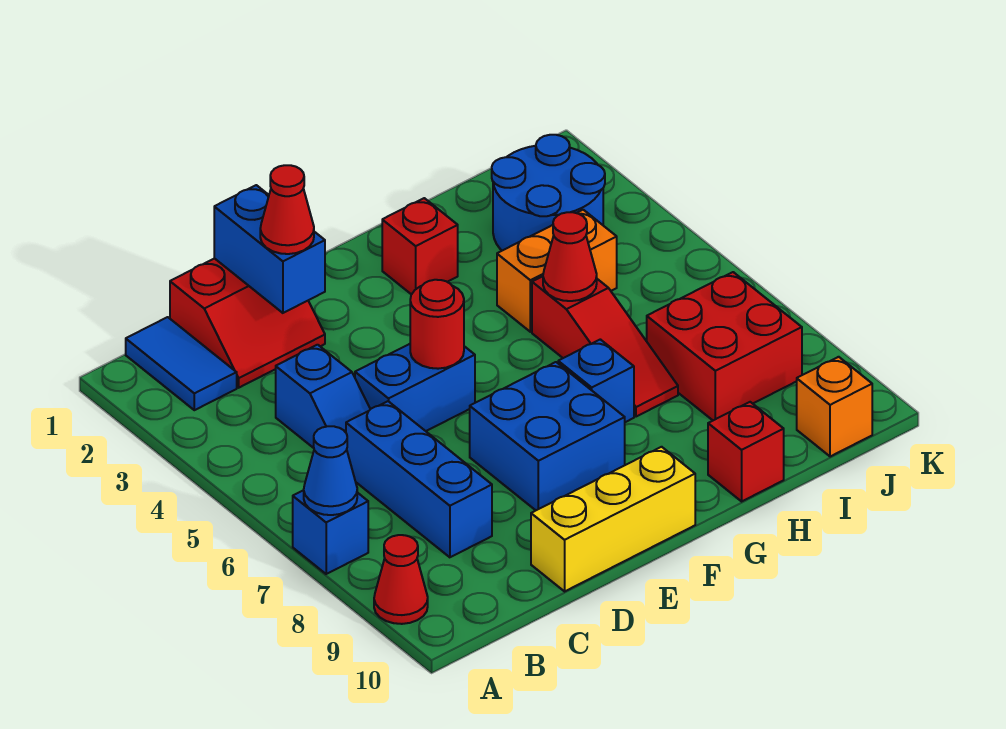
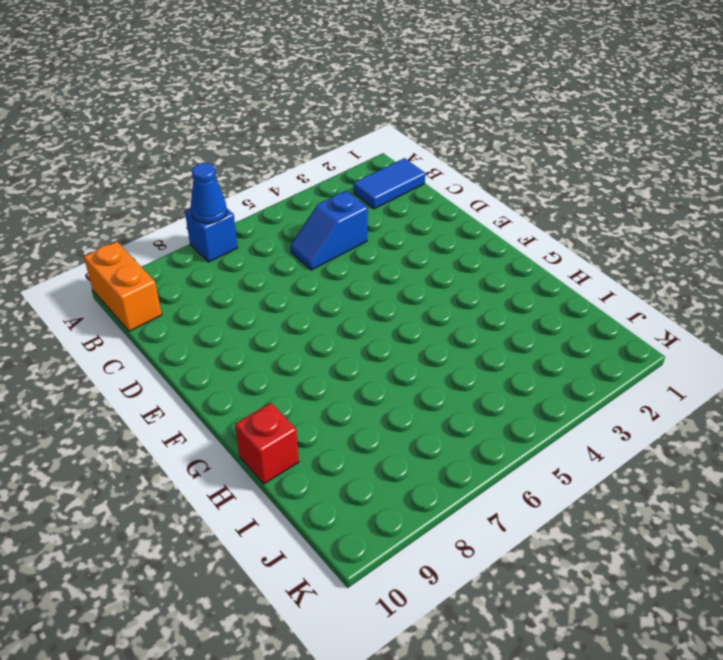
orange 1x2 brick [84,242,162,331] -> orange 1x2 brick moved to [497,210,617,332]
none -> red 1x1 cone [374,535,428,624]
none -> red 2x2 slope [170,258,325,388]
none -> blue 1x3 brick [346,401,492,557]

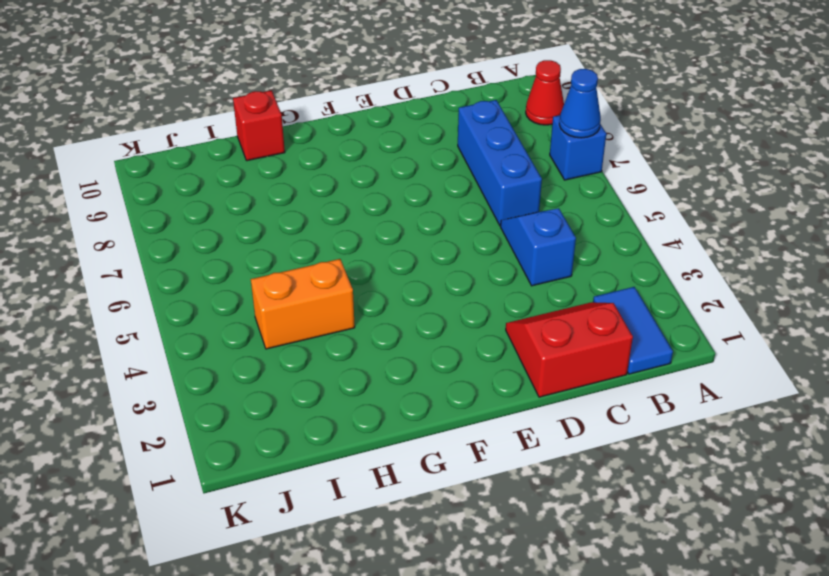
none -> blue 1x2 brick [355,344,475,431]
none -> yellow 1x3 brick [531,447,695,591]
none -> blue 2x2 brick [470,362,625,510]

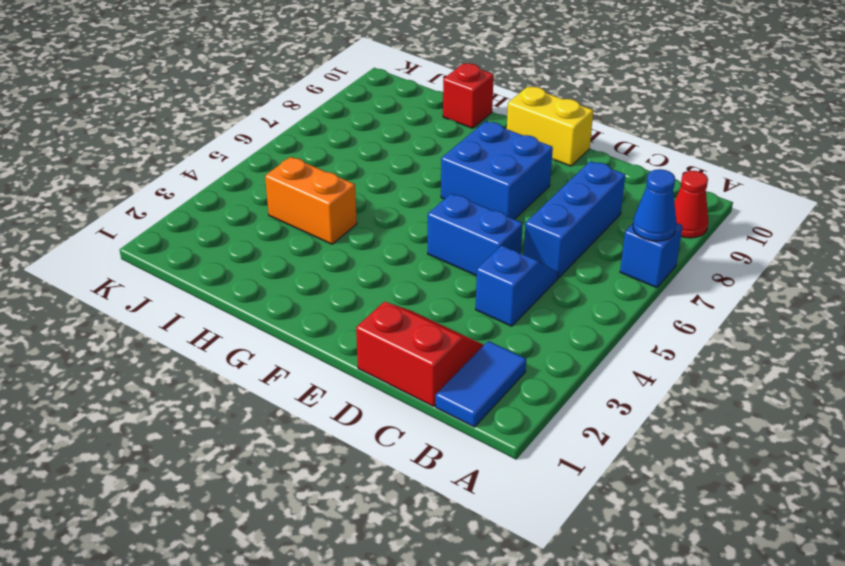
yellow 1x2 brick [507,86,593,166] -> yellow 1x3 brick [531,447,695,591]
none -> red 1x1 brick [382,198,458,295]
none -> blue 1x1 brick [558,339,634,422]
none -> red 1x3 slope [532,276,678,417]

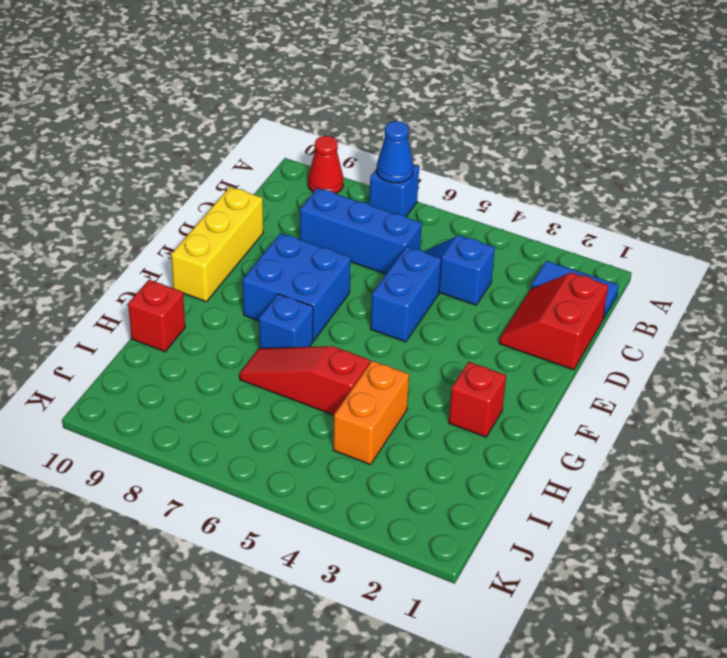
none -> blue 2x2 round brick [492,135,605,251]
none -> red 2x2 brick [647,272,802,420]
none -> orange 1x1 brick [797,357,872,457]

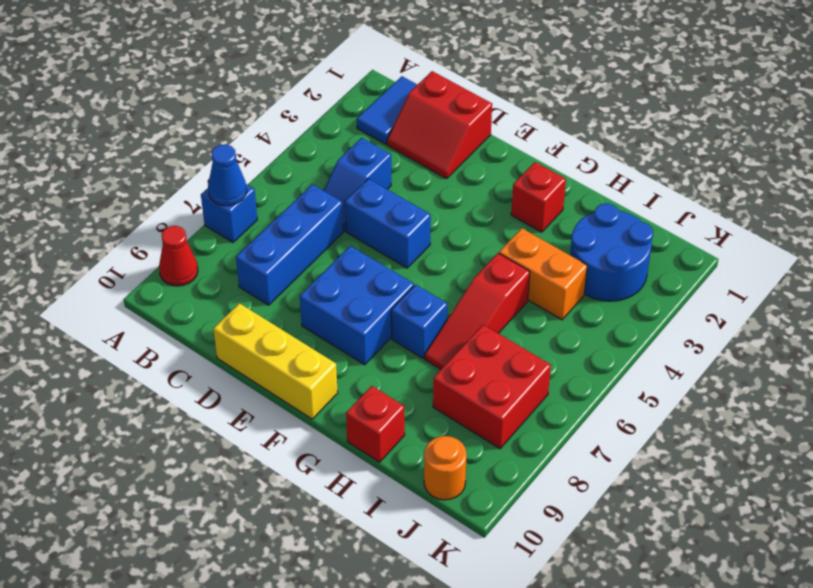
orange 1x1 round brick [424,436,467,500] -> orange 1x1 brick [797,357,872,457]
none -> blue 1x2 brick [214,185,325,313]
none -> red 1x1 round brick [410,280,464,369]
none -> red 1x1 cone [543,212,597,301]

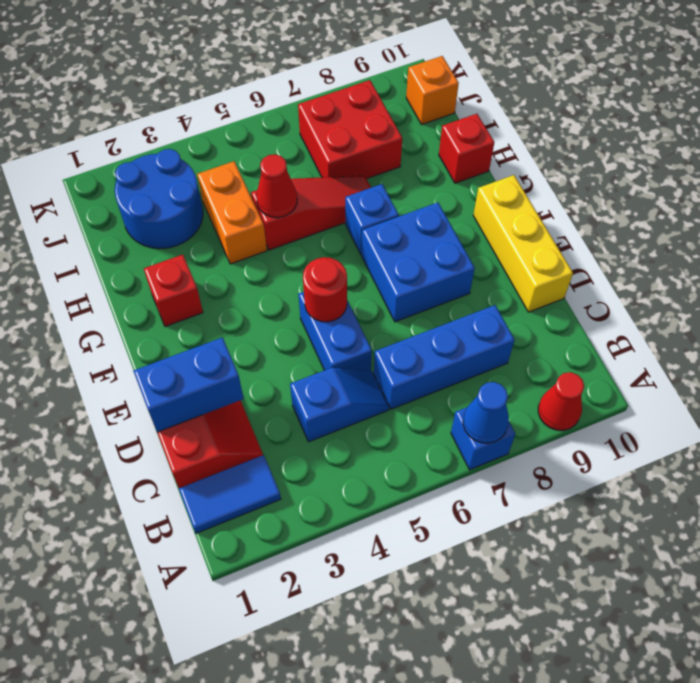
none -> red 1x1 cone [260,165,314,254]

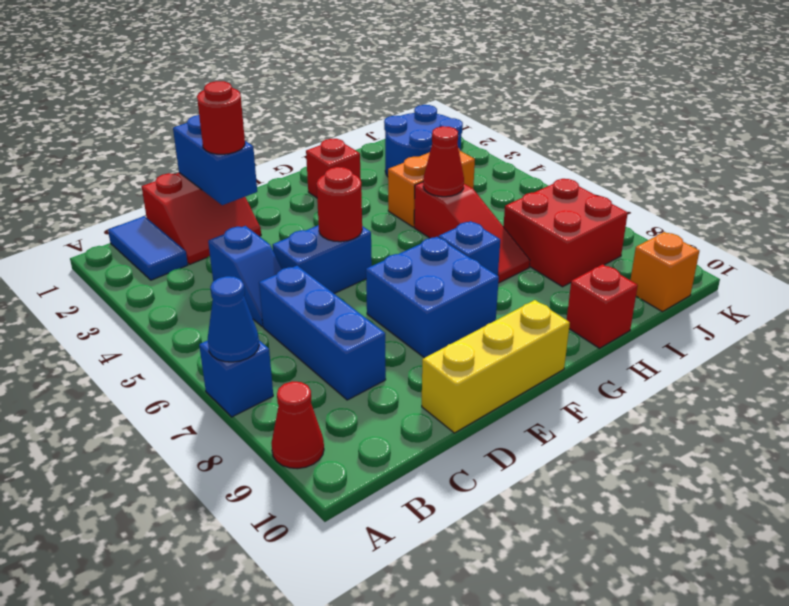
red 1x1 round brick [197,81,245,154] -> red 1x1 cone [260,165,314,254]

